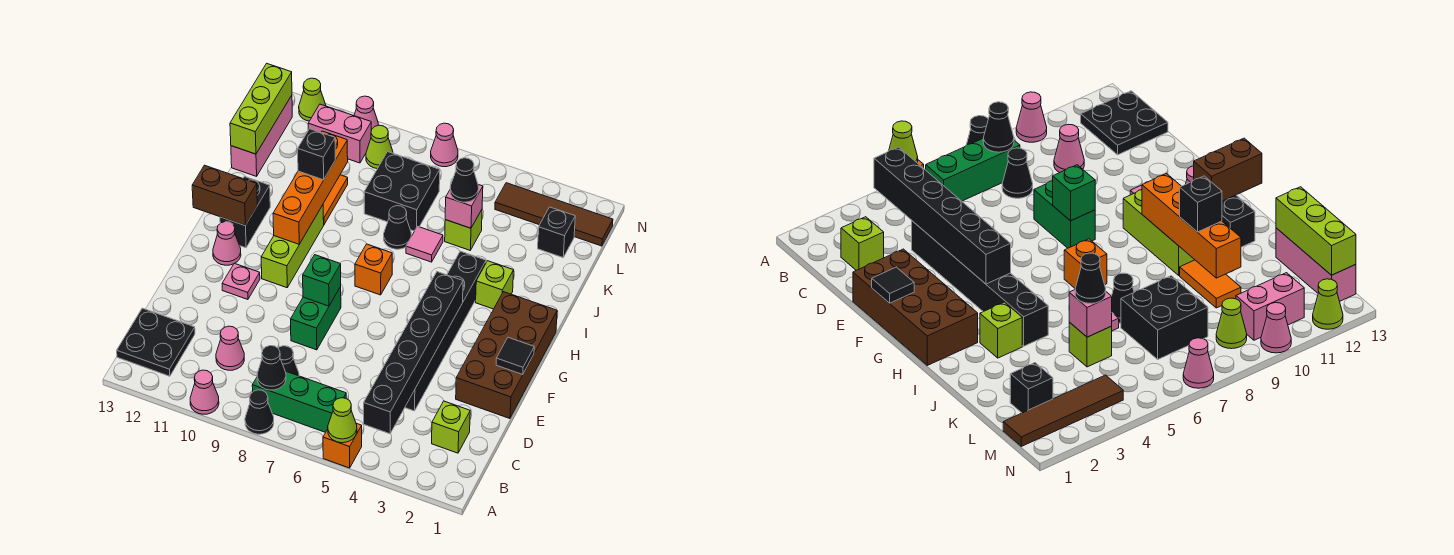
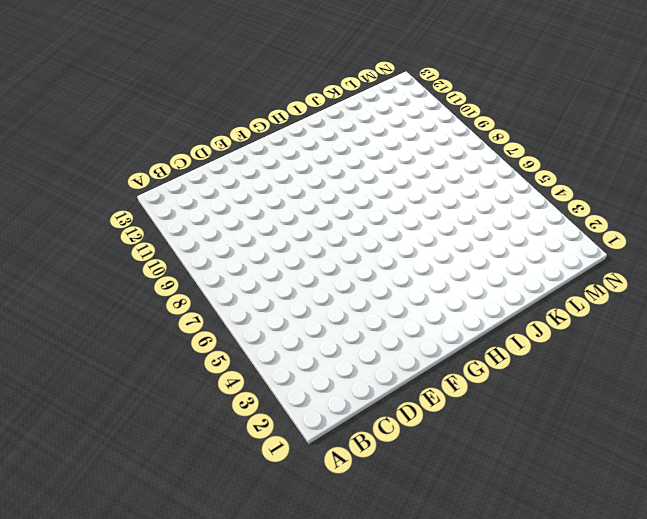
none -> orange 1x1 brick [323,423,362,468]
none -> black 1x1 cone [245,390,274,434]
none -> pink 1x1 cone [190,370,219,414]
none -> green 1x3 brick [252,371,346,432]

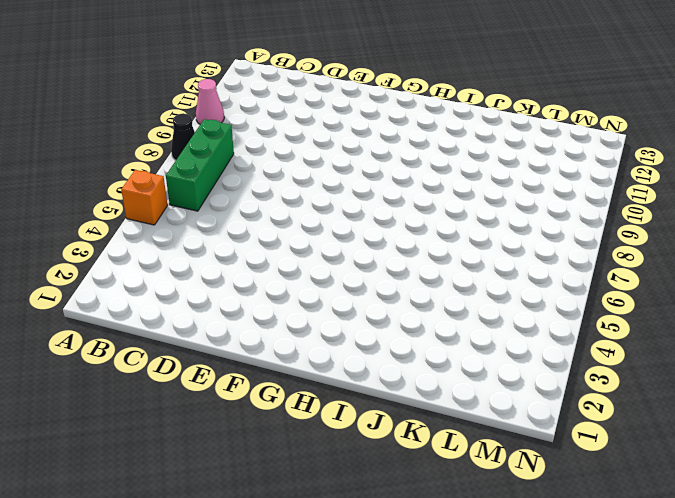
none -> black 2x2 plate [117,308,195,376]
none -> lime 1x1 brick [432,401,470,453]
none -> black 1x1 cone [278,346,299,376]
none -> pink 1x1 cone [216,326,244,370]

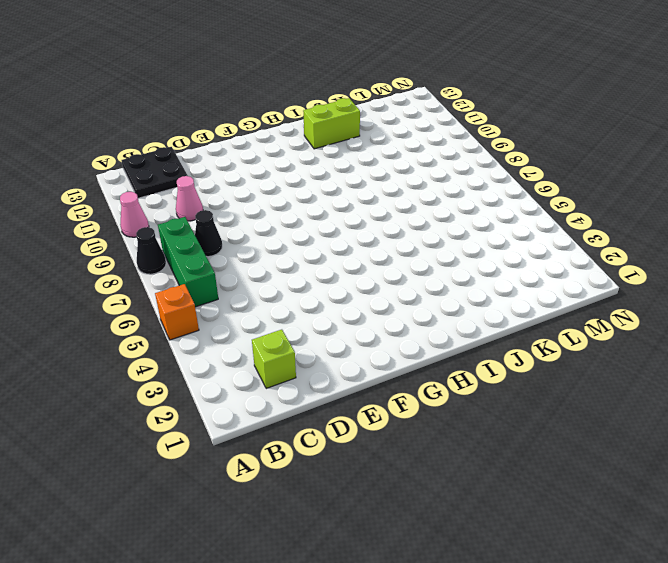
lime 1x2 brick [303,98,360,149] -> black 1x2 brick [220,177,270,248]
none -> black 1x6 brick [405,251,486,411]
none -> brown 2x4 brick [456,292,557,419]
none -> green 1x2 brick [291,287,341,350]
none -> pink 1x1 plate [222,263,260,299]

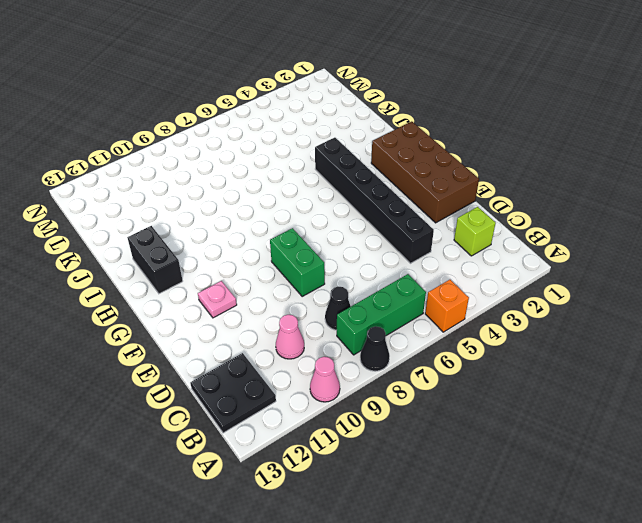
none -> lime 1x3 brick [261,205,324,288]
none -> pink 1x1 cone [213,222,241,265]
none -> orange 1x1 brick [355,244,392,295]
none -> lime 1x1 brick [476,261,514,309]

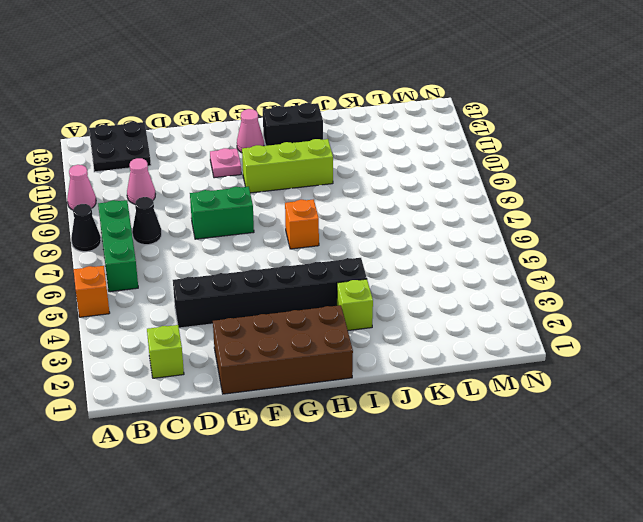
none -> pink 1x1 tile [406,226,443,262]
none -> black 1x1 cone [384,206,411,249]
none -> orange 1x2 tile [323,175,348,224]
none -> lime 1x1 brick [445,210,482,250]

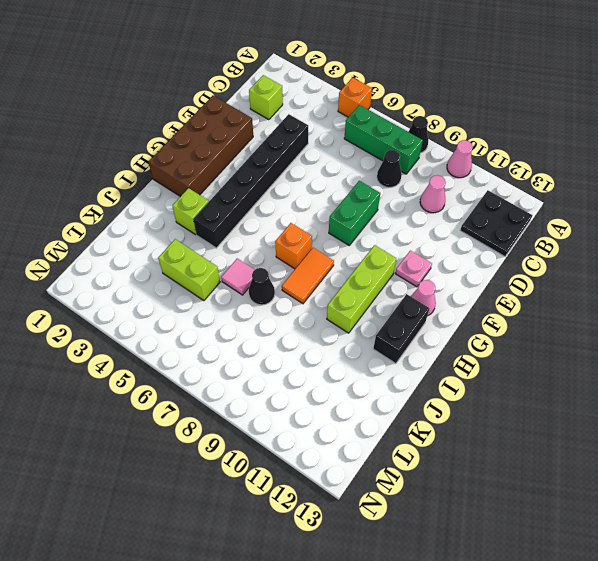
orange 1x2 tile [282,248,334,304] -> orange 1x2 tile moved to [323,175,348,224]
lime 1x2 brick [158,239,220,301] -> lime 1x1 brick [445,210,482,250]
none -> black 2x2 brick [364,152,440,231]
none -> pink 1x3 brick [231,95,292,176]
none -> black 1x1 brick [538,207,575,257]
none -> brown 1x4 tile [495,183,613,246]

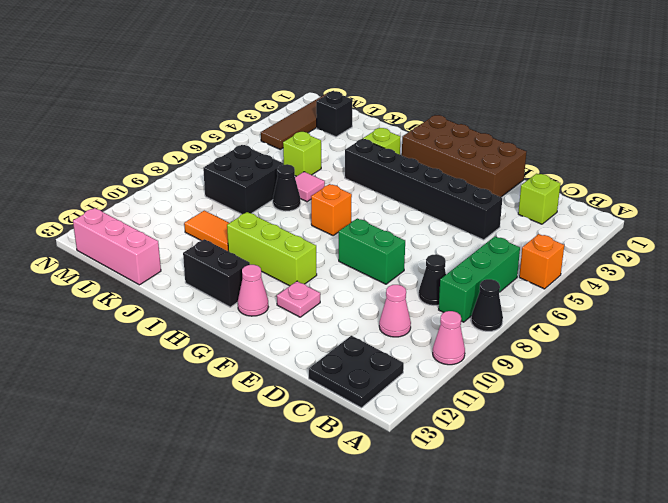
none -> lime 1x1 cone [366,125,393,169]
none -> pink 1x2 brick [308,104,371,163]
none -> pink 1x1 cone [431,123,458,167]
none -> pink 1x1 cone [354,96,378,130]

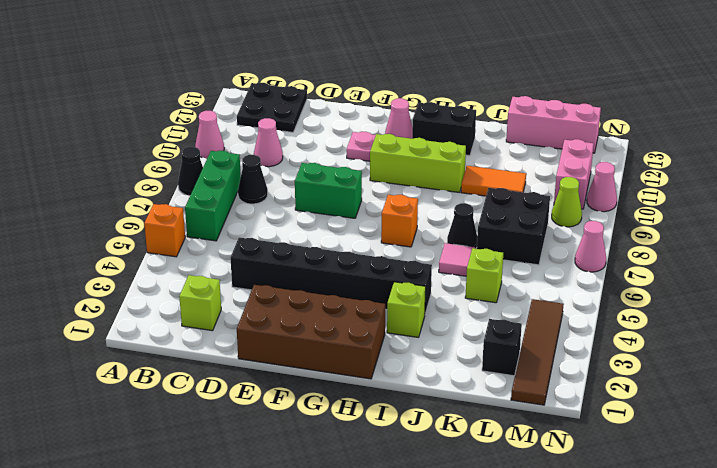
none -> lime 1x1 cone [299,78,326,121]
none -> lime 1x1 cone [328,398,357,443]
none -> black 1x6 brick [364,272,463,434]
none -> black 1x1 cone [257,346,286,390]

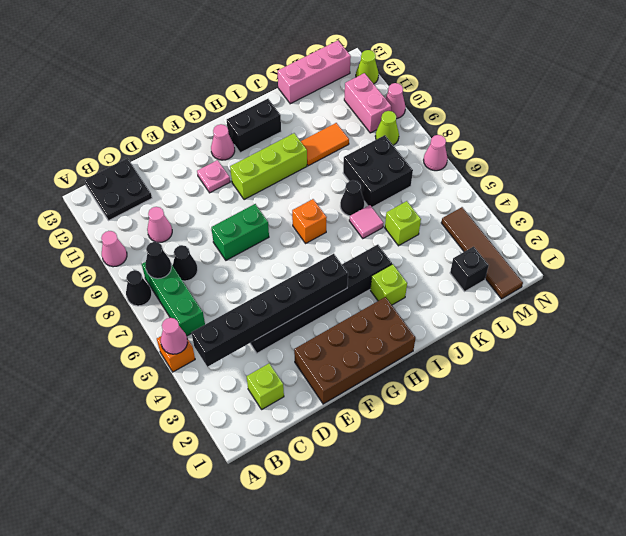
pink 1x1 cone [161,318,188,354] -> lime 1x1 cone [328,398,357,443]
none -> black 1x1 tile [496,337,534,375]
none -> green 1x1 brick [303,255,341,306]
none -> orange 1x4 brick [273,131,348,244]
none -> brown 1x2 brick [192,165,257,226]

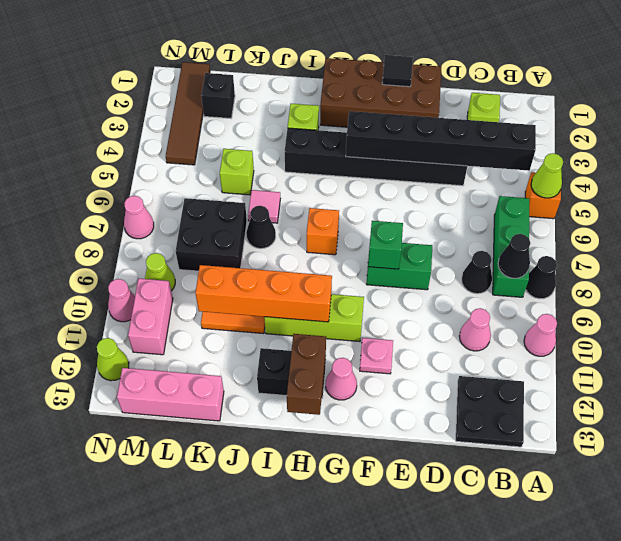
none -> pink 1x1 brick [445,185,483,228]
none -> lime 1x3 brick [230,63,292,154]
none -> black 1x1 brick [298,129,335,180]
none -> black 1x1 cone [450,158,479,202]

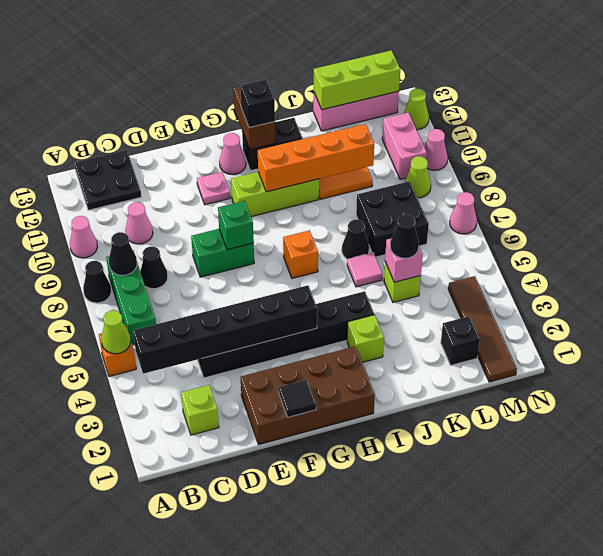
black 1x1 brick [240,79,275,128] -> black 1x1 brick moved to [298,129,335,180]

